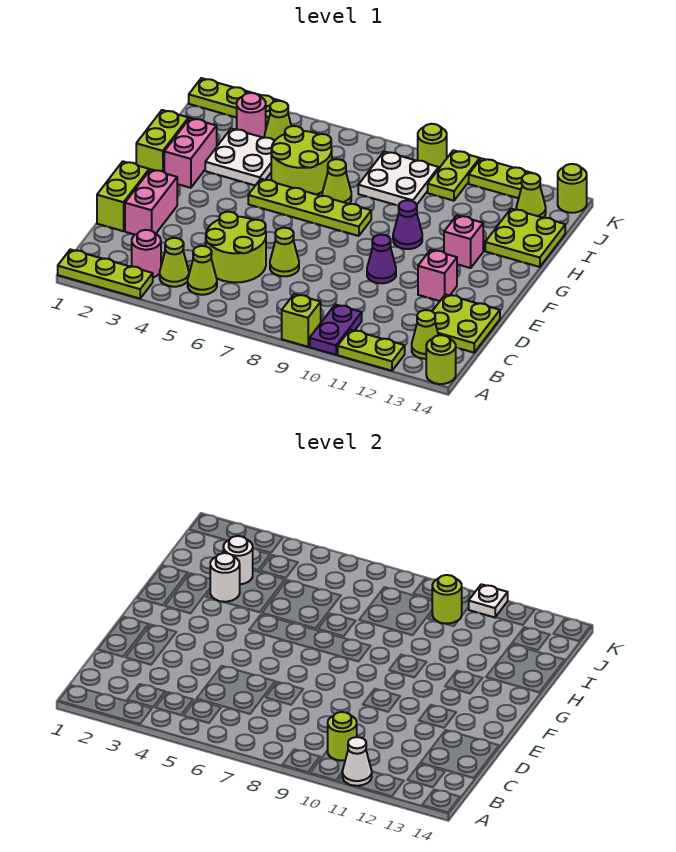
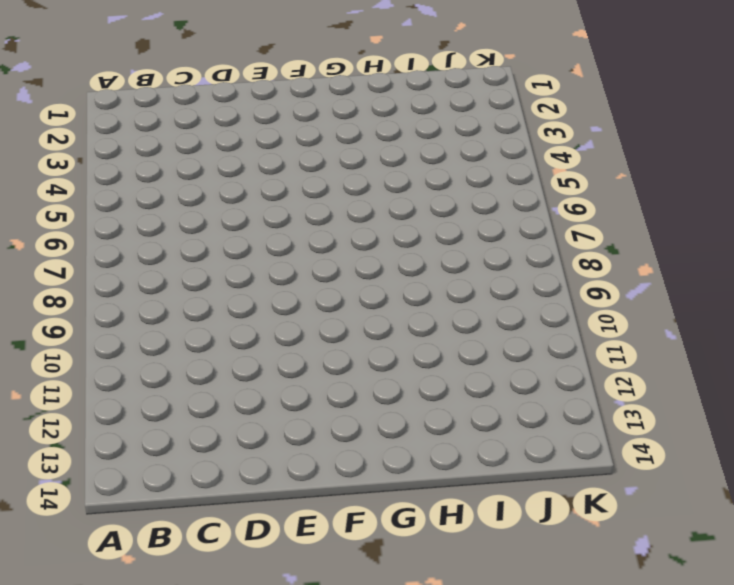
none -> lime 1x3 plate [58,249,153,299]
none -> lime 1x1 brick [282,294,321,347]
none -> purple 1x2 plate [310,304,362,355]
none -> lime 1x2 plate [338,330,405,371]

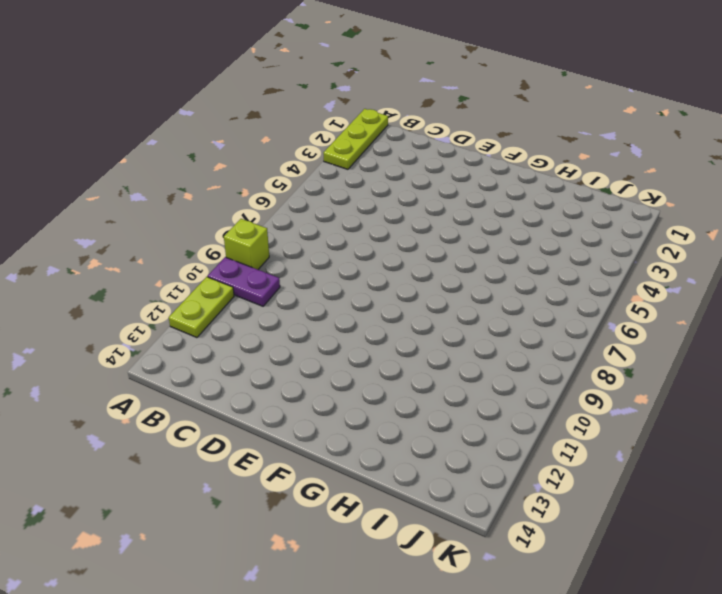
none -> lime 1x1 round brick [426,335,456,384]
none -> pink 1x1 round brick [132,230,161,278]
none -> lime 1x1 cone [160,238,189,287]
none -> lime 1x1 cone [188,246,217,295]

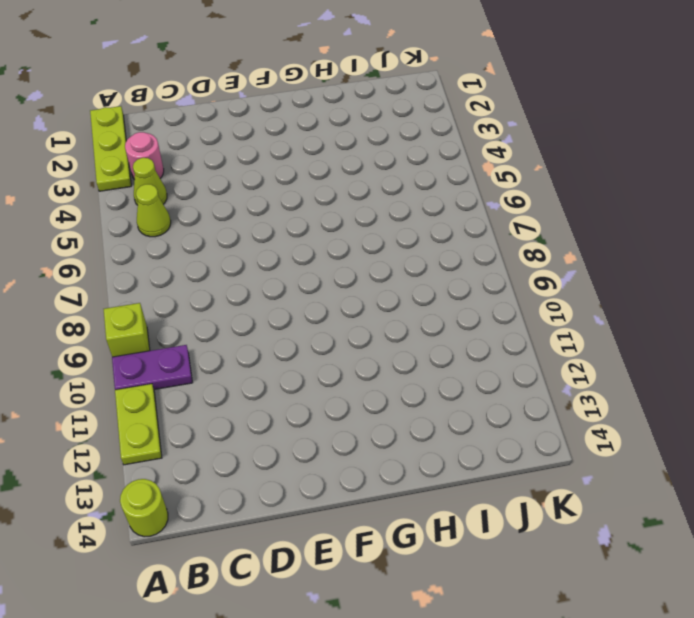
none -> lime 1x1 cone [412,310,438,359]
none -> lime 2x2 round brick [206,212,266,282]
none -> lime 2x2 plate [432,294,500,353]
none -> lime 1x2 brick [97,161,149,231]

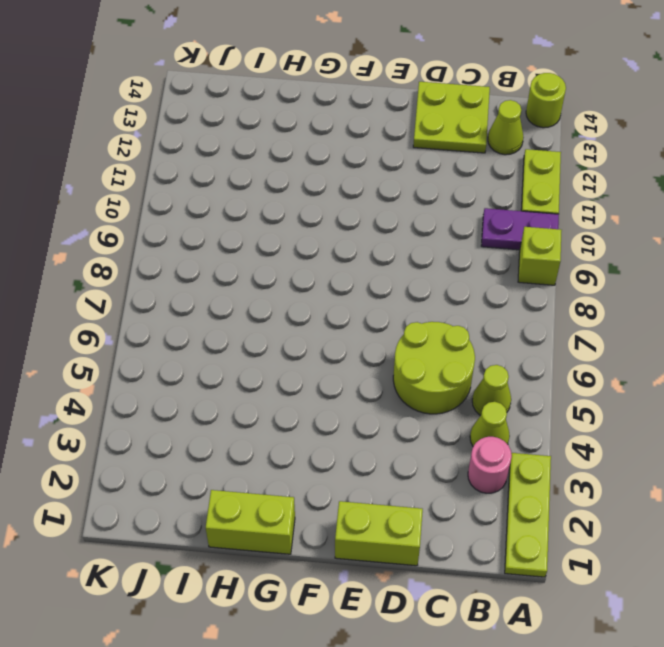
none -> pink 1x2 brick [125,169,177,235]
none -> lime 1x1 cone [270,228,299,276]
none -> purple 1x1 cone [367,235,396,283]
none -> pink 1x1 brick [418,250,457,301]

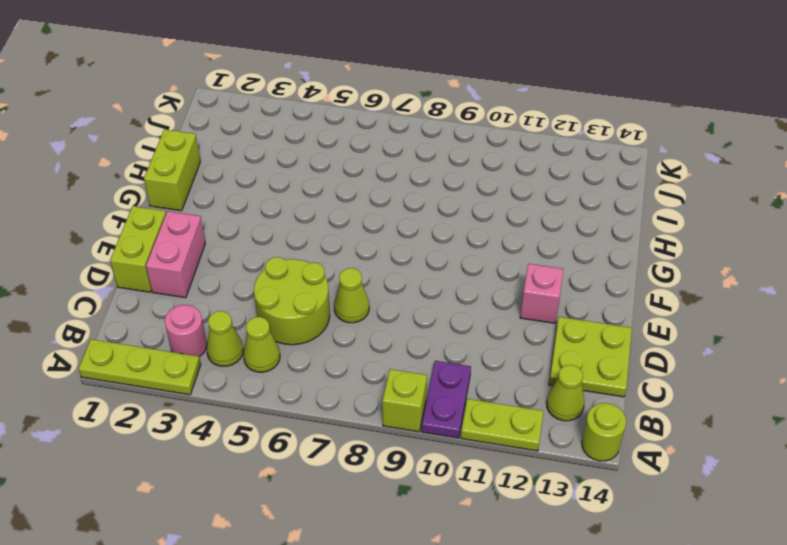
none -> purple 1x1 cone [367,235,396,283]
none -> pink 1x2 brick [164,118,217,188]
none -> lime 1x4 plate [248,179,371,236]
none -> purple 1x1 cone [393,200,422,249]

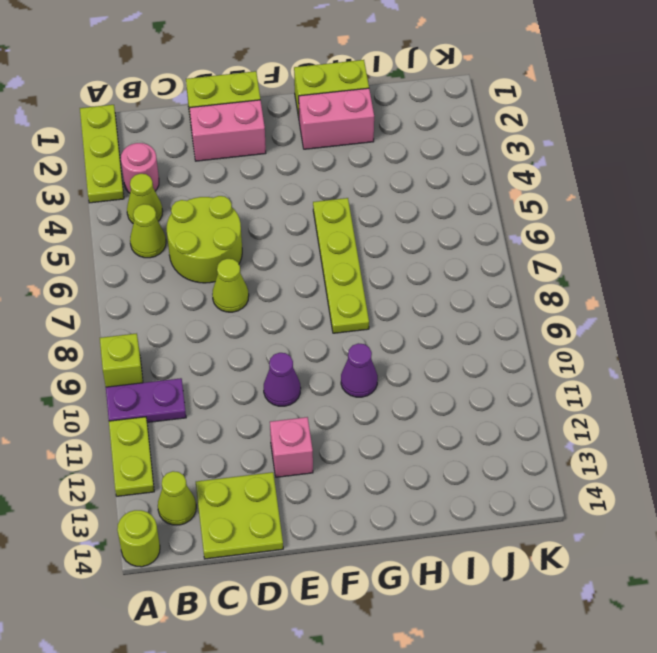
none -> pink 1x1 brick [444,215,483,268]
none -> white 2x2 plate [205,128,274,185]
none -> lime 2x2 round brick [271,126,332,195]
none -> lime 1x1 cone [322,159,351,204]

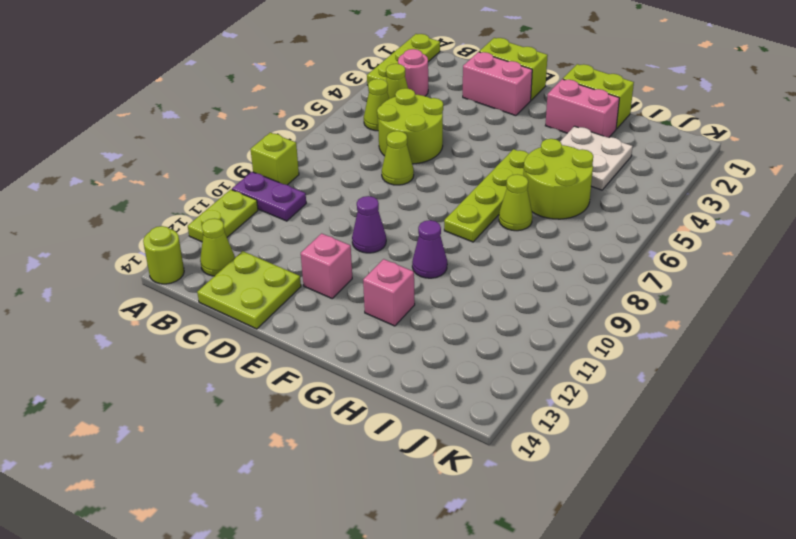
none -> lime 2x2 plate [485,209,565,267]
none -> white 2x2 plate [358,151,439,206]
none -> pink 1x1 round brick [237,93,266,137]
none -> lime 1x1 cone [265,101,291,141]

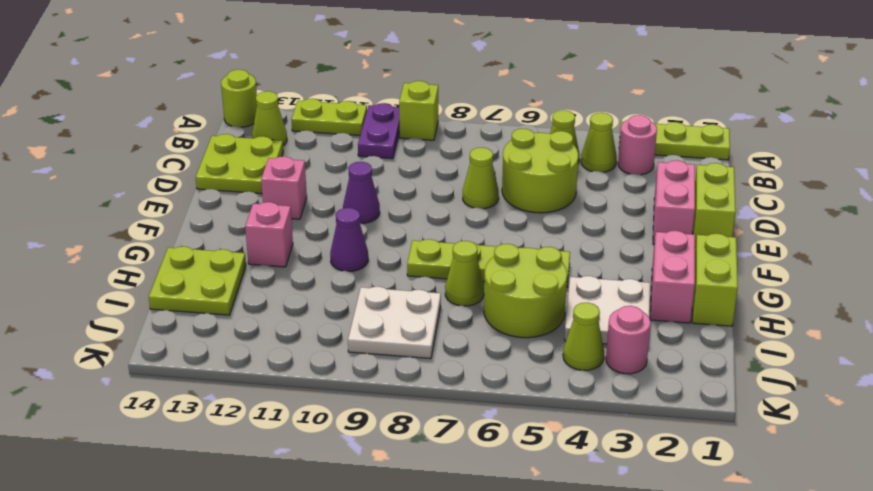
none -> lime 1x2 plate [428,150,480,201]
none -> lime 1x1 cone [516,173,546,218]
none -> lime 1x3 plate [189,78,280,126]
none -> lime 1x1 round brick [418,124,447,168]

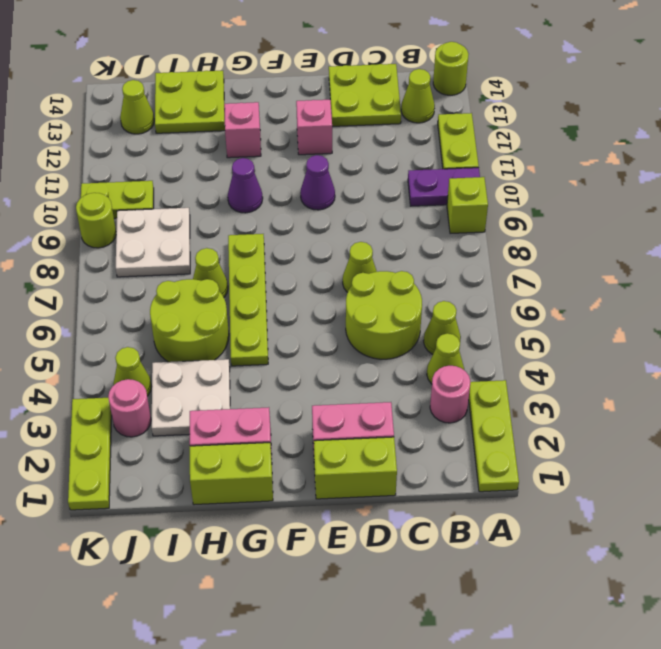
none -> lime 1x2 plate [469,158,531,198]
none -> lime 1x1 round brick [558,164,587,213]
none -> white 1x1 cone [342,737,372,786]
none -> lime 1x1 round brick [328,712,357,761]

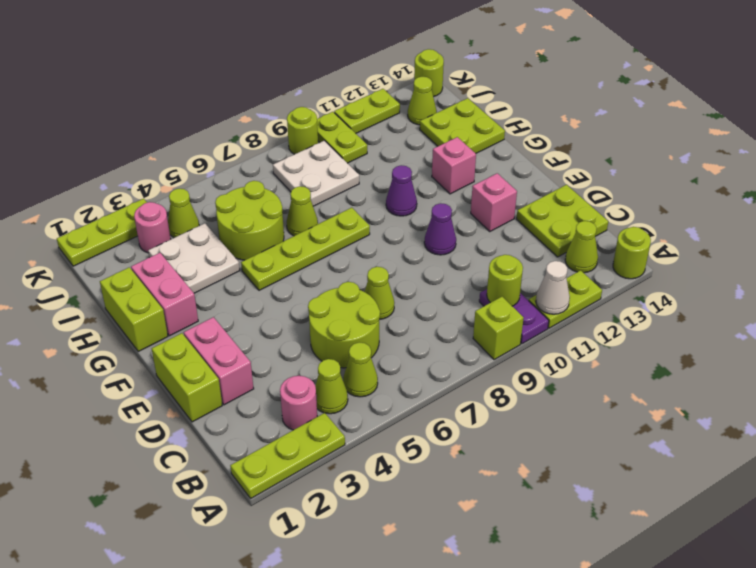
none -> white 1x1 round brick [210,553,240,602]
none -> white 1x1 round brick [223,536,253,584]
none -> lime 1x1 round brick [432,575,462,624]
none -> white 1x1 plate [469,584,508,617]

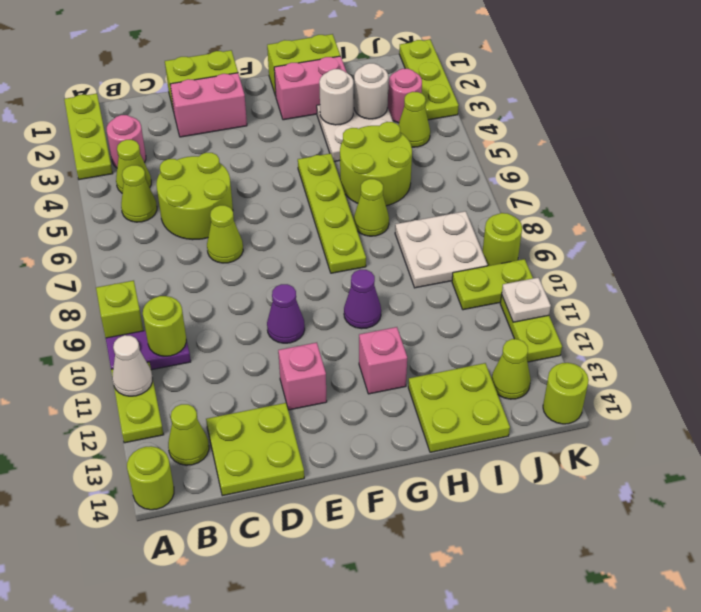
none -> lime 1x1 round brick [432,575,462,624]

